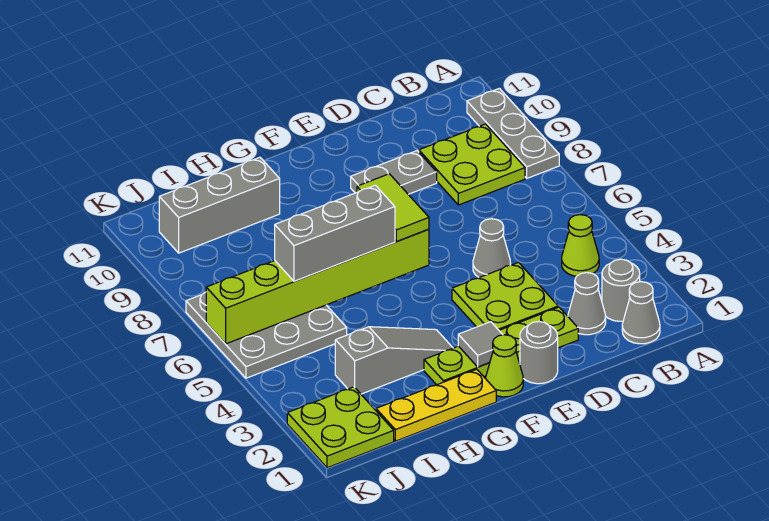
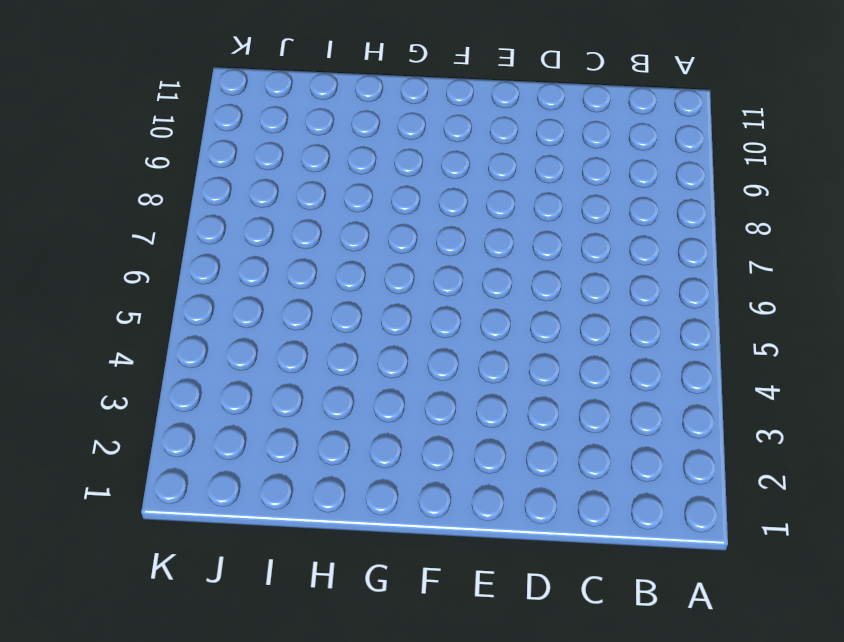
none -> grey 1x3 plate [467,88,559,178]
none -> grey 1x1 cone [622,282,660,344]
none -> grey 1x1 round brick [602,259,640,321]

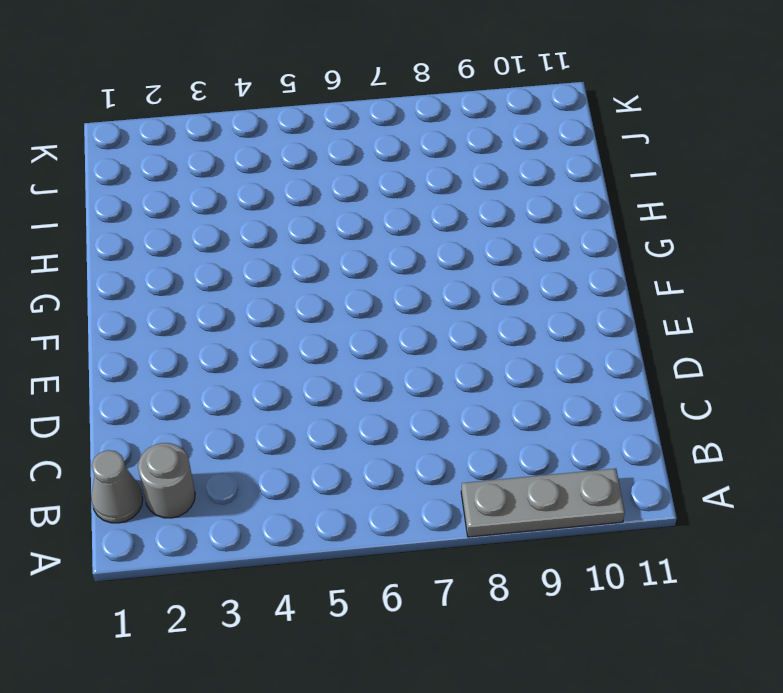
none -> lime 1x1 cone [562,215,599,276]
none -> lime 2x2 plate [419,124,525,205]
none -> grey 1x1 cone [568,273,606,335]

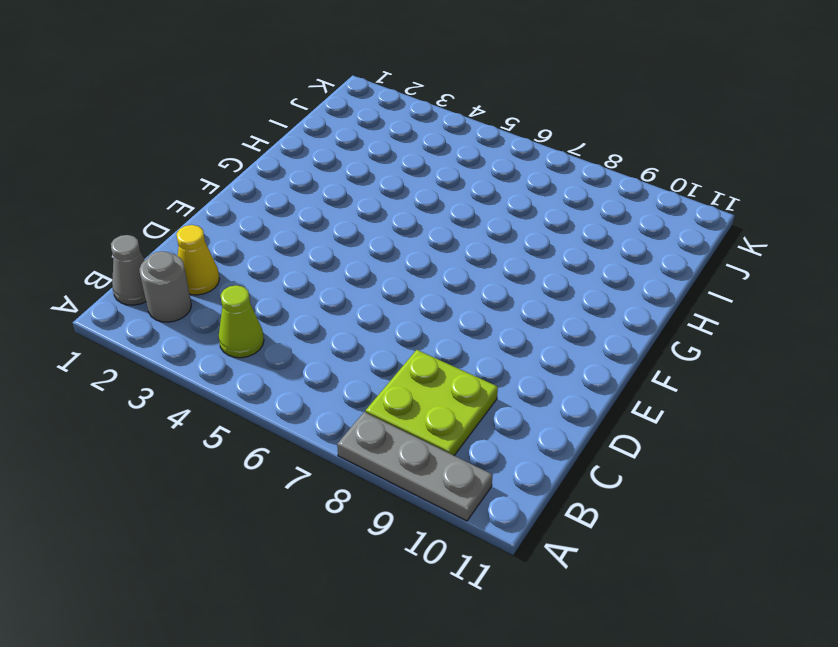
yellow 1x1 cone [176,225,219,295] -> grey 1x1 cone [568,273,606,335]
none -> lime 1x4 plate [424,307,578,385]
none -> lime 2x2 plate [452,262,558,330]
none -> grey 1x1 cone [473,219,511,278]

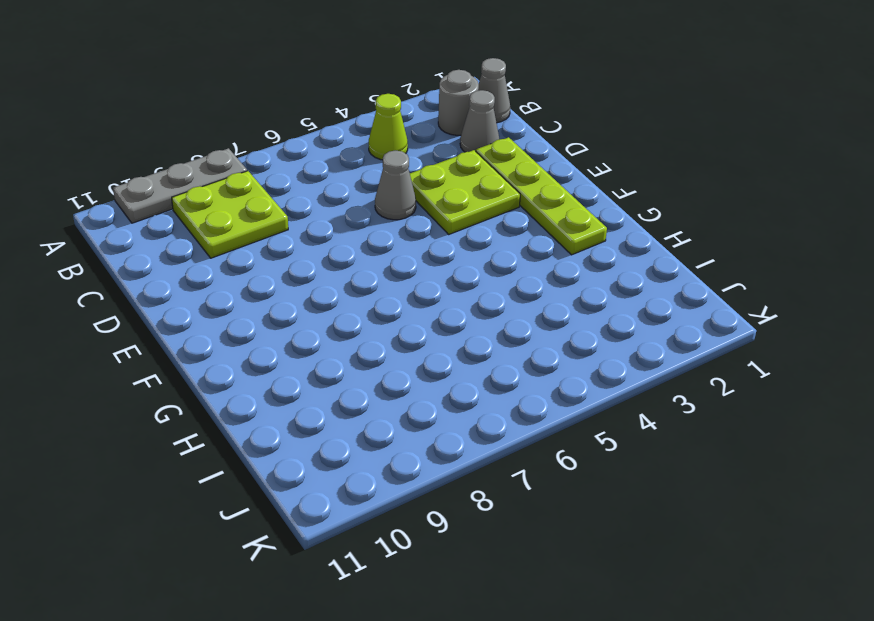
none -> grey 1x2 plate [351,151,437,194]
none -> grey 1x1 round brick [520,322,558,384]
none -> lime 1x1 cone [486,335,523,397]

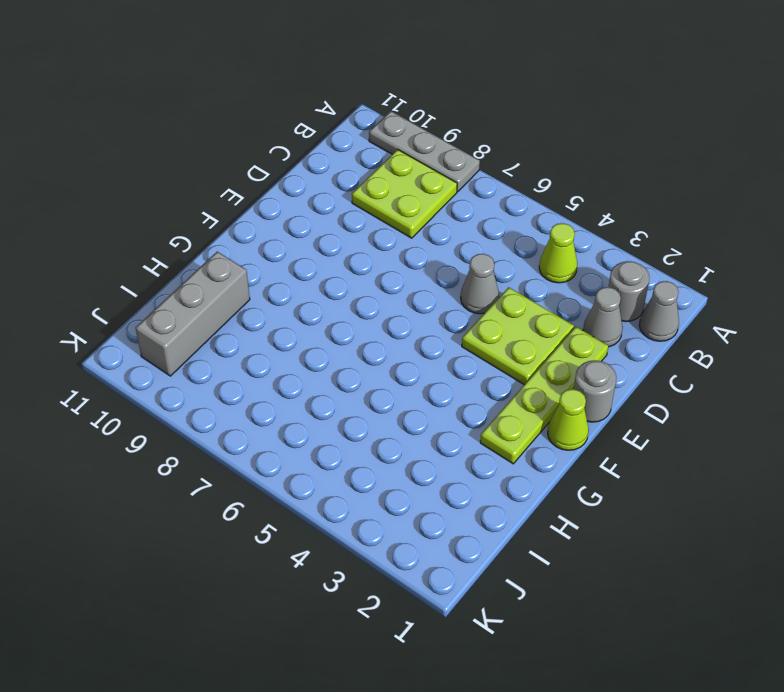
none -> grey 1x2 plate [351,151,437,194]
none -> yellow 1x3 plate [376,369,496,441]
none -> grey 1x3 slope [335,327,453,394]

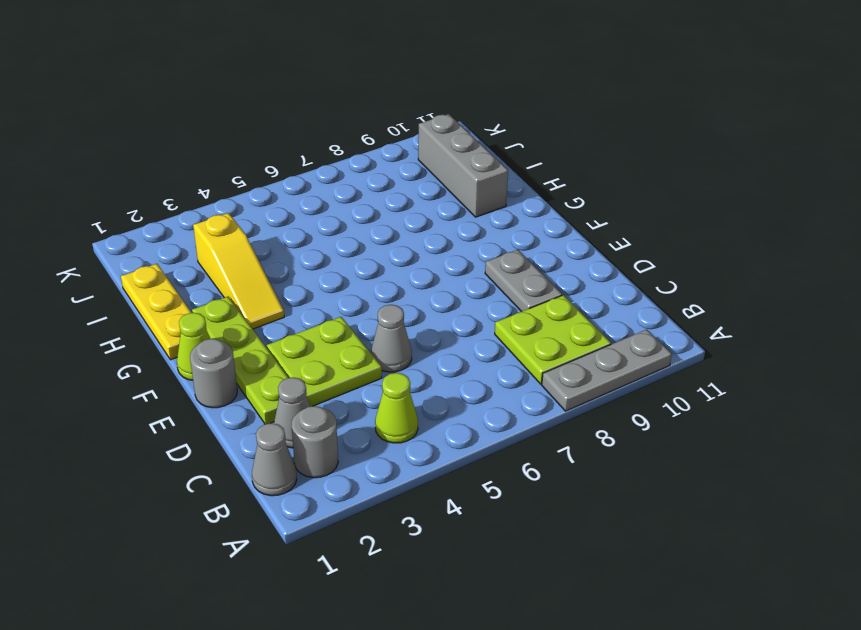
yellow 1x3 slope [193,213,284,329] -> grey 1x3 slope [335,327,453,394]
none -> grey 3x3 plate [186,292,347,378]
none -> lime 2x2 plate [287,387,394,468]
none -> grey 1x1 tile [458,322,503,367]

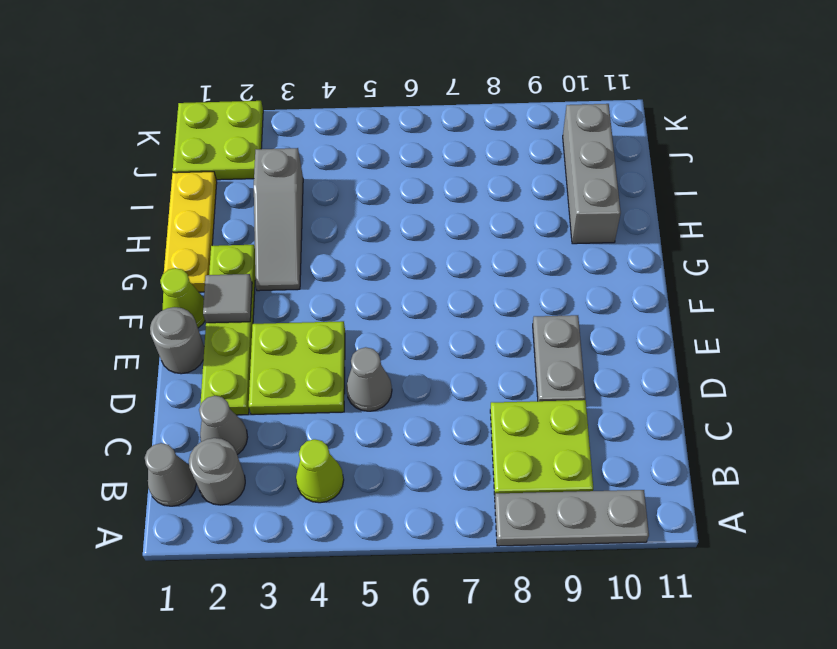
none -> grey 3x3 plate [186,292,347,378]
none -> lime 1x6 brick [206,229,429,344]
none -> lime 1x2 tile [357,174,429,242]

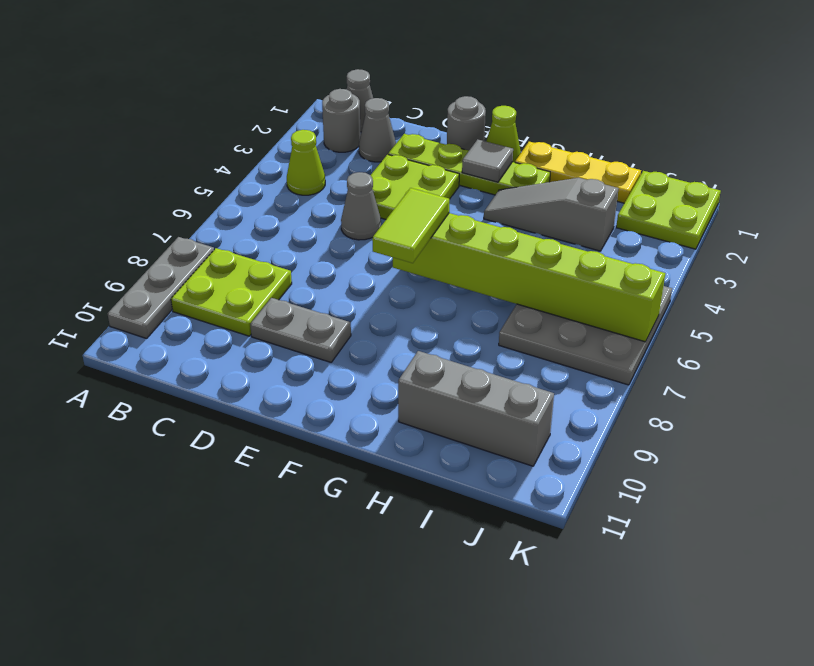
none -> grey 1x3 brick [275,185,395,281]

